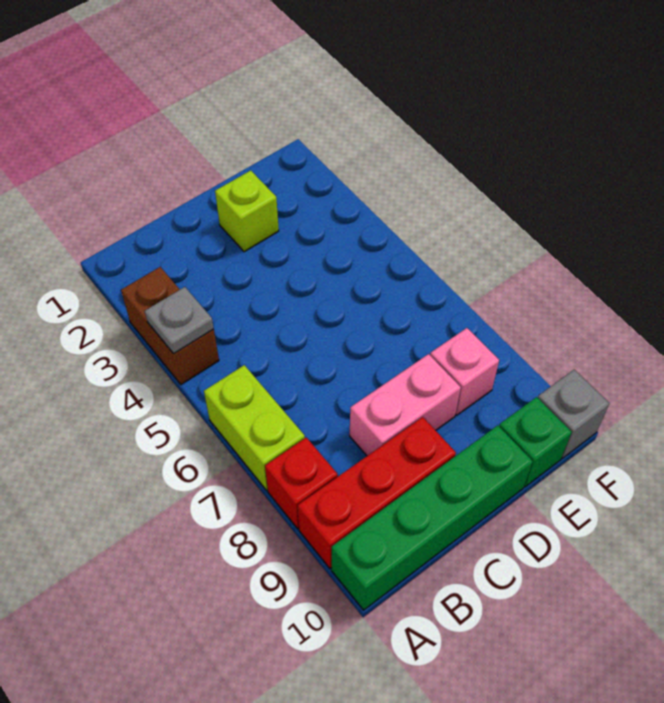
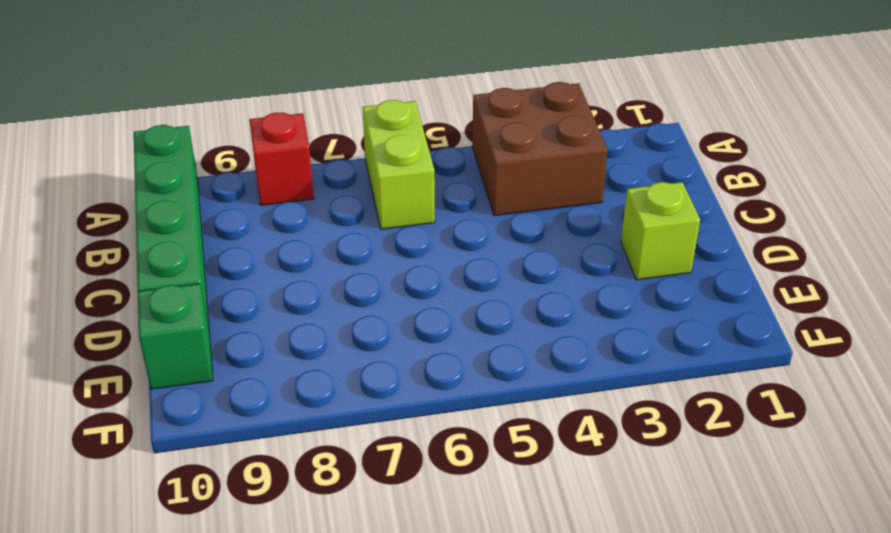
brown 2x2 brick [472,82,608,216] -> brown 1x2 brick [121,267,219,384]
lime 1x2 brick [363,100,435,229] -> lime 1x2 brick turned to [204,365,305,490]
none -> red 1x3 brick [298,417,456,569]
none -> pink 1x2 brick [350,354,461,456]

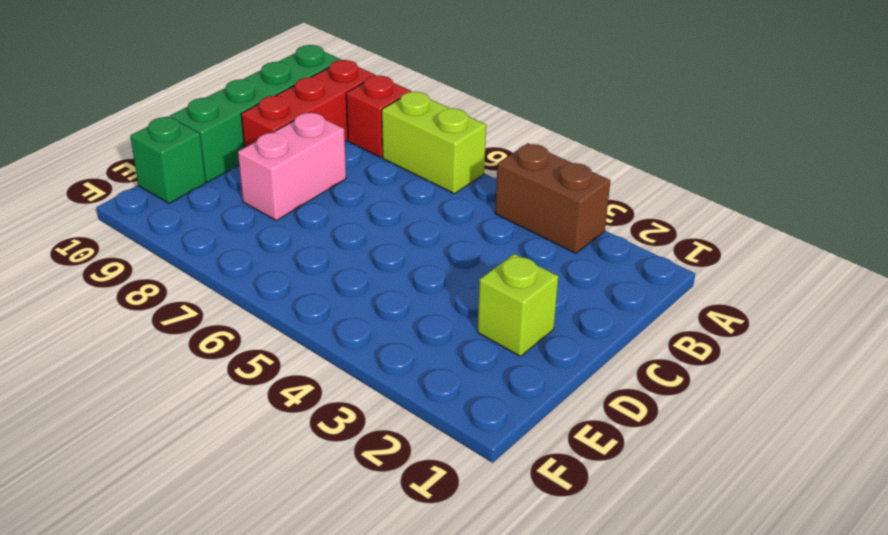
none -> pink 1x1 brick [430,328,499,415]
none -> grey 1x1 brick [538,370,609,458]

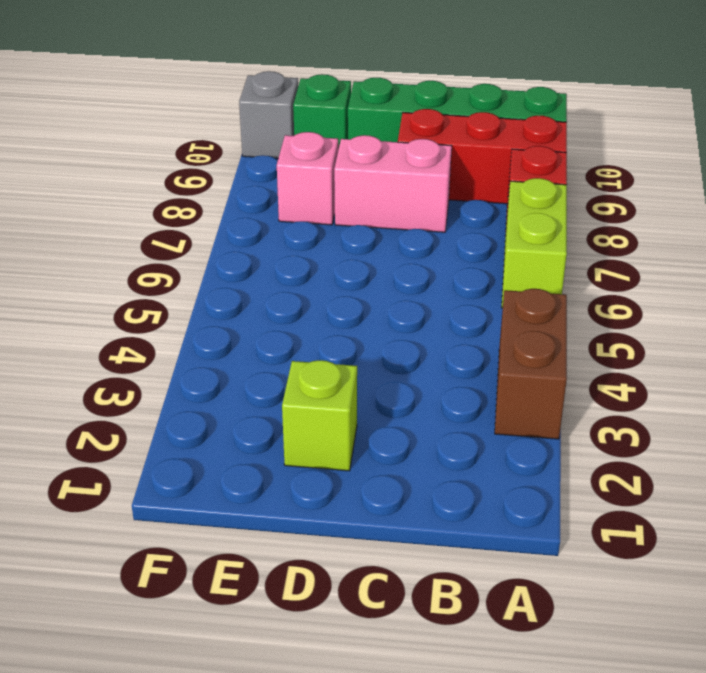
none -> grey 1x1 plate [145,287,214,354]

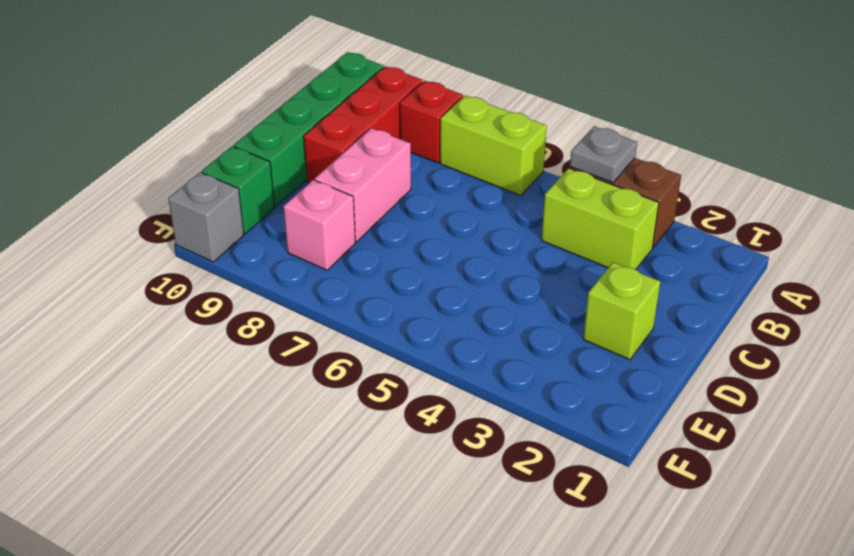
lime 1x2 brick [542,168,659,270] -> none

